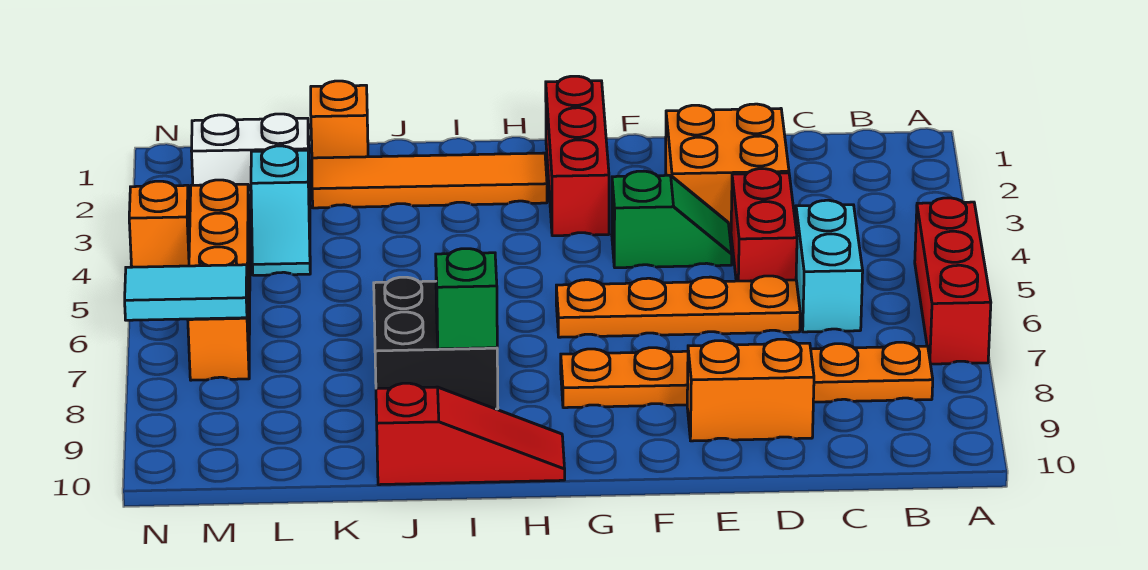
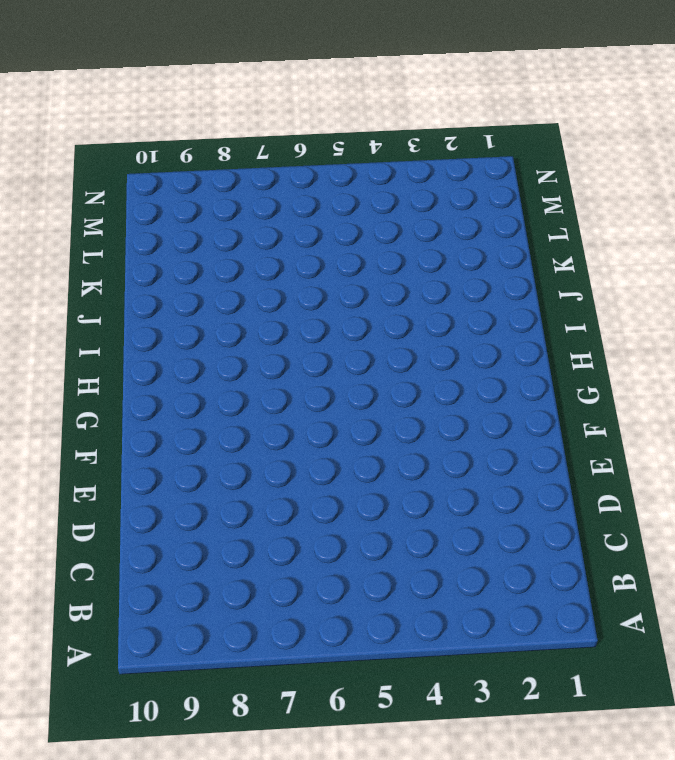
none -> red 1x3 brick [915,198,991,364]
none -> orange 1x6 plate [561,342,933,408]
none -> cyan 1x2 brick [796,200,863,332]

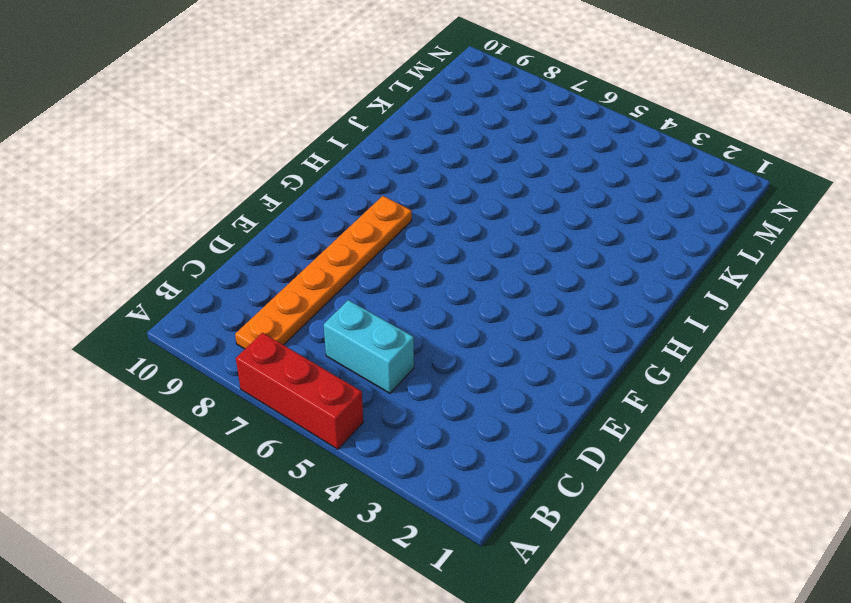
none -> orange 2x2 brick [666,104,789,232]
none -> red 1x2 brick [731,169,797,281]
none -> orange 1x4 plate [556,276,800,337]

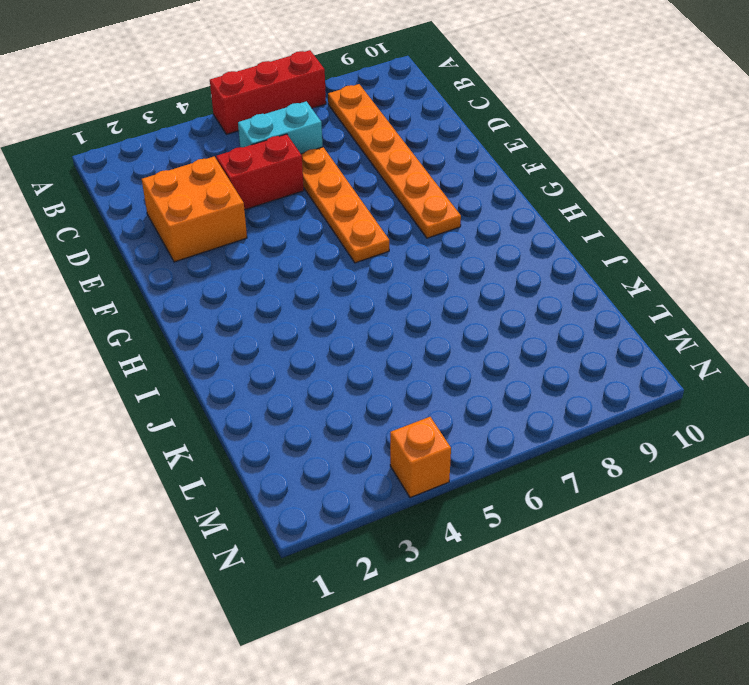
none -> orange 1x2 brick [687,339,814,441]
none -> green 1x2 slope [612,171,732,268]
none -> red 1x3 brick [546,76,609,236]

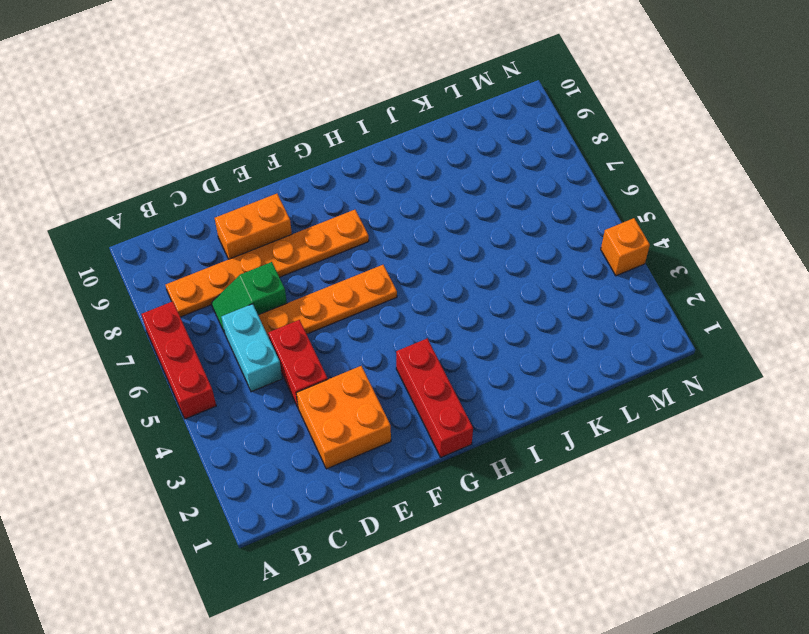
green 1x2 slope [211,262,287,333] -> green 1x2 slope moved to [612,171,732,268]
none -> orange 1x4 tile [312,153,547,208]
none -> red 1x3 slope [376,383,565,485]
none -> black 2x2 brick [374,277,498,409]

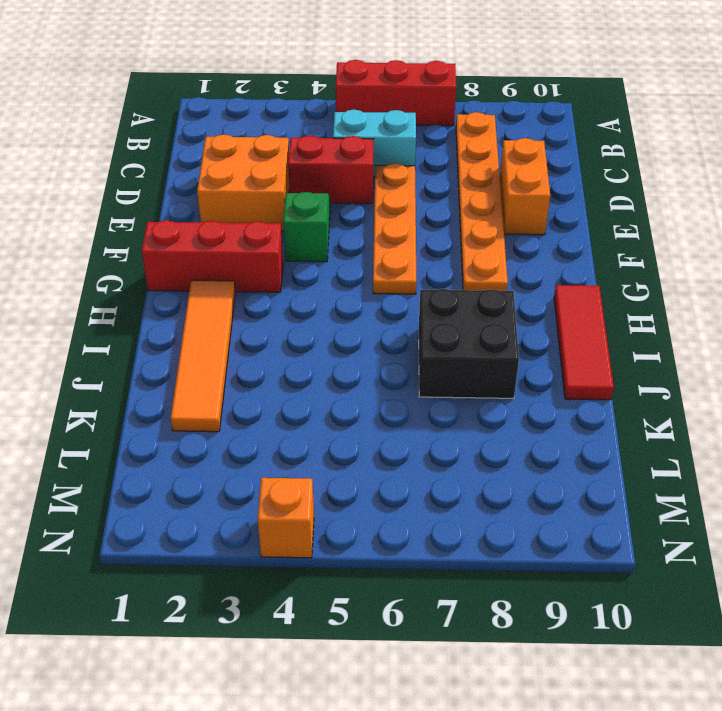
red 1x3 tile [554,285,614,400] -> red 1x3 slope [376,383,565,485]
none -> orange 1x1 brick [311,81,368,158]
none -> white 1x2 brick [192,114,310,209]
none -> cyan 1x2 slope [251,146,310,275]

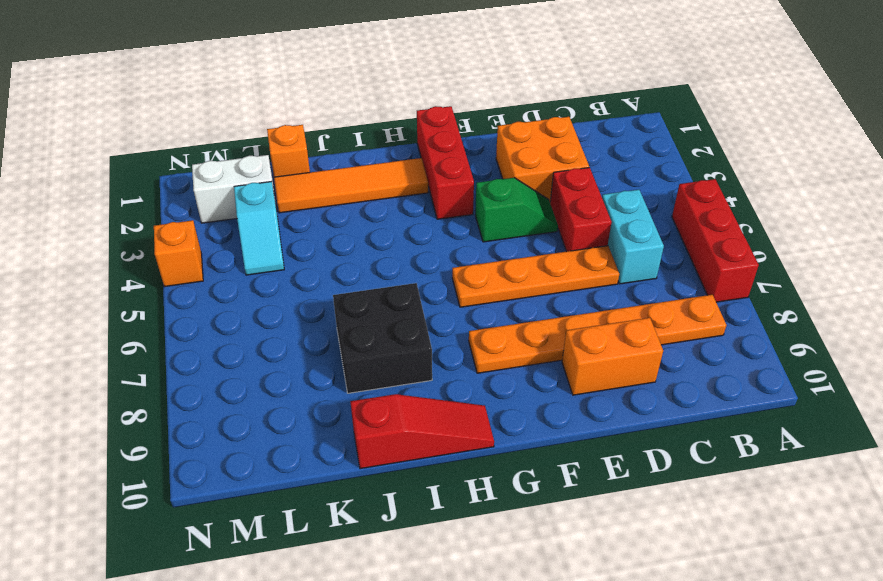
none -> orange 1x4 brick [188,180,250,380]
none -> green 1x1 brick [436,249,497,349]
none -> cyan 1x2 tile [125,265,247,320]

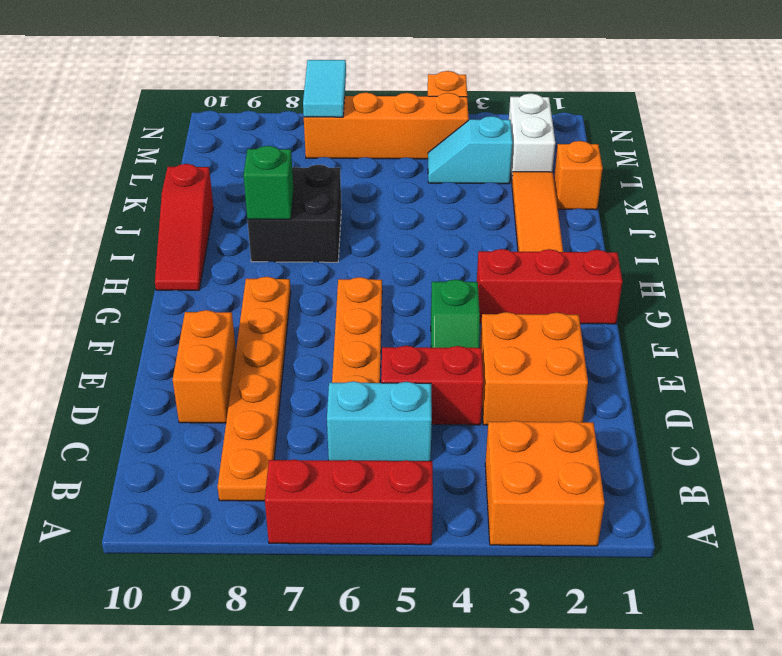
orange 2x2 brick [485,421,605,546] -> none

